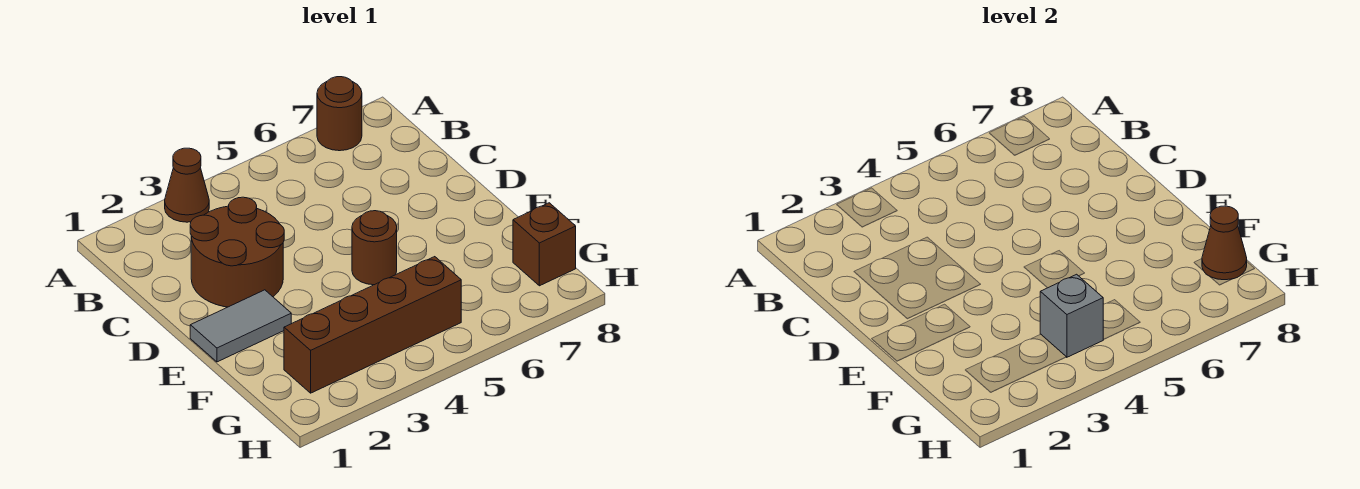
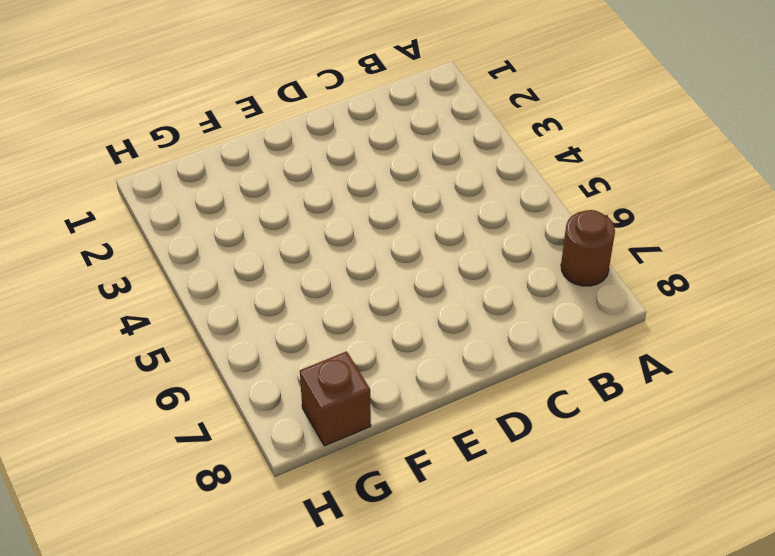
none -> brown 1x1 cone [165,148,209,222]
none -> brown 2x2 round brick [190,197,284,307]

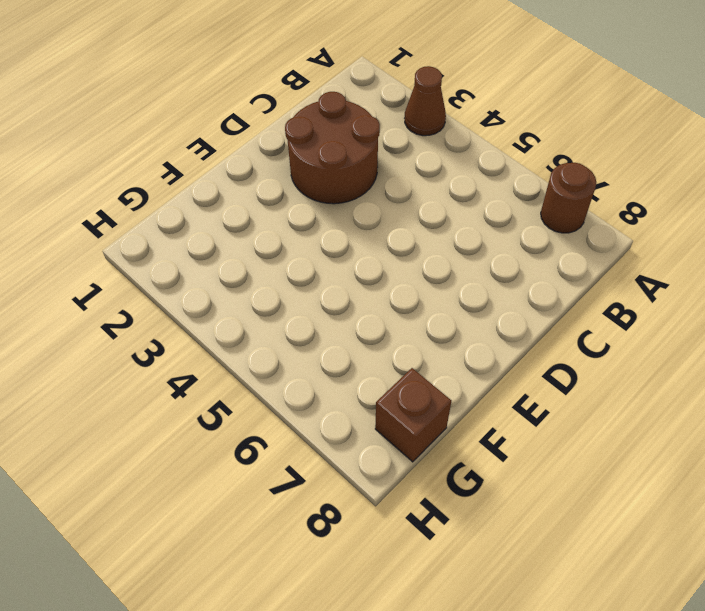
none -> grey 1x2 tile [190,290,291,362]
none -> brown 1x1 round brick [352,211,397,285]

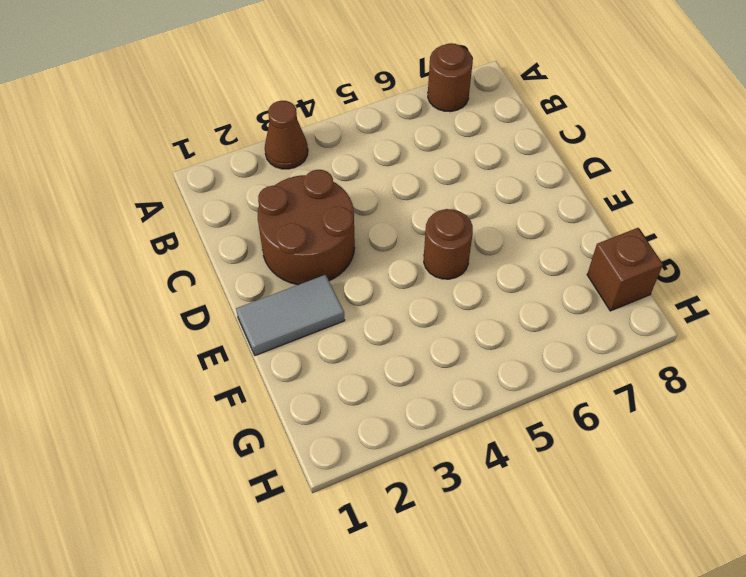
none -> brown 1x4 brick [284,257,461,393]
none -> grey 1x1 brick [1040,274,1104,357]

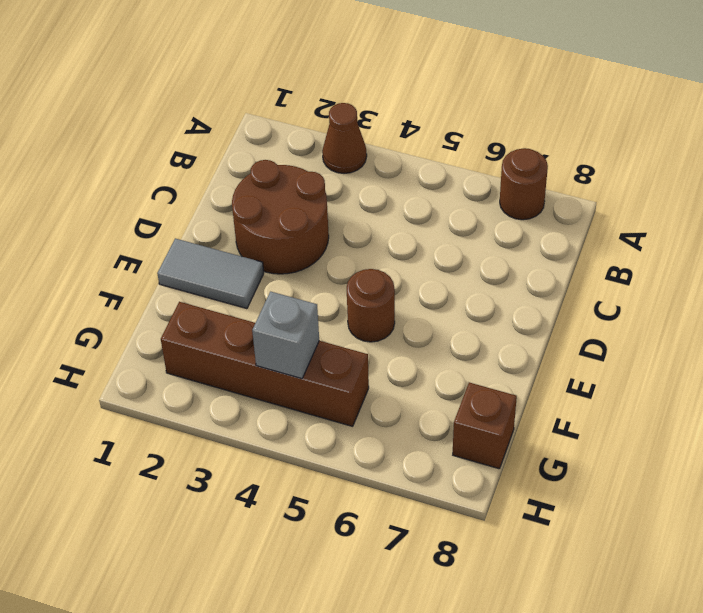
none -> brown 1x1 cone [1202,206,1247,280]

